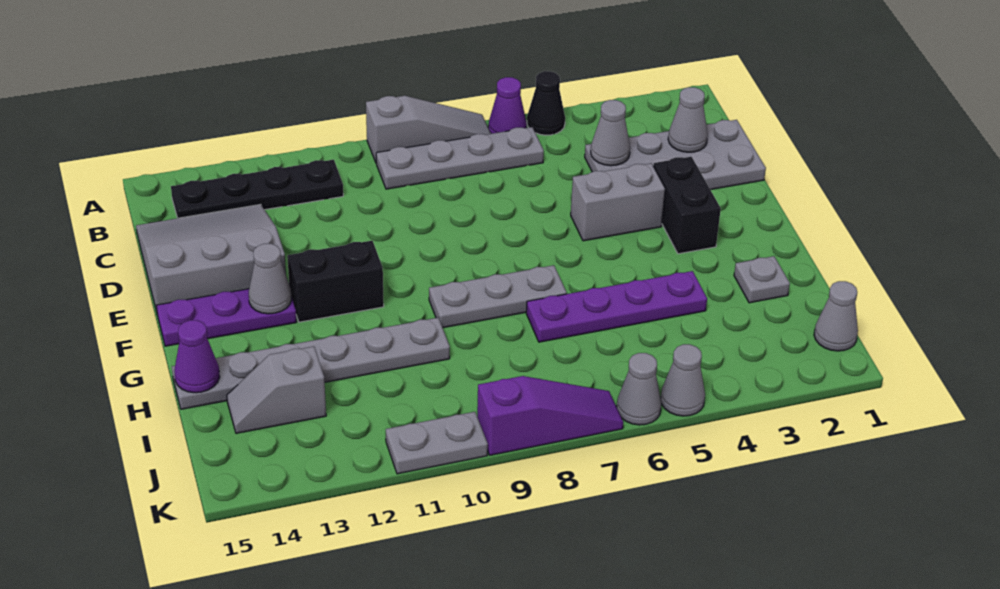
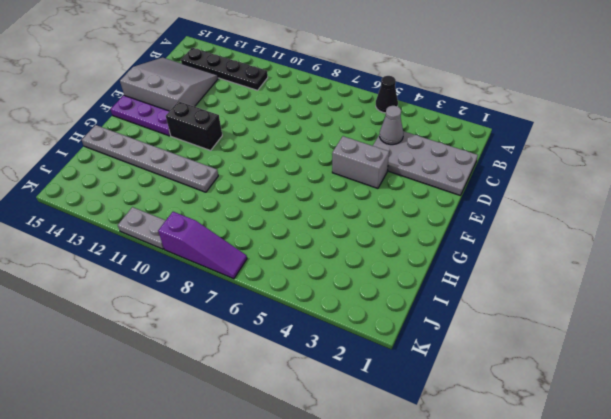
none -> purple 1x1 cone [488,77,527,134]
none -> grey 1x3 slope [366,96,491,164]
none -> grey 1x4 plate [376,127,544,189]

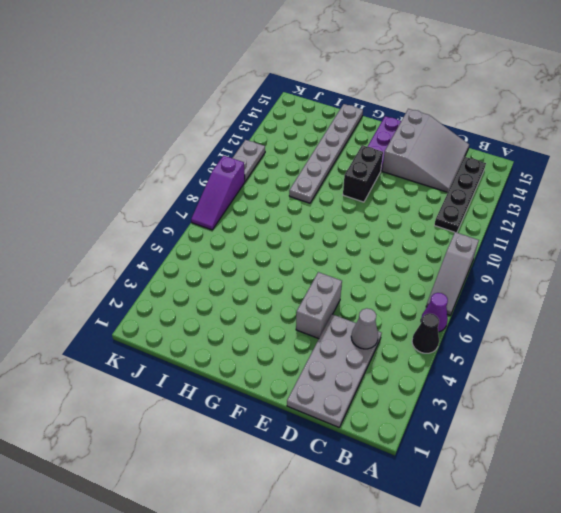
none -> grey 1x4 plate [376,127,544,189]
none -> black 1x2 brick [653,157,721,254]
none -> grey 1x3 plate [429,265,567,328]

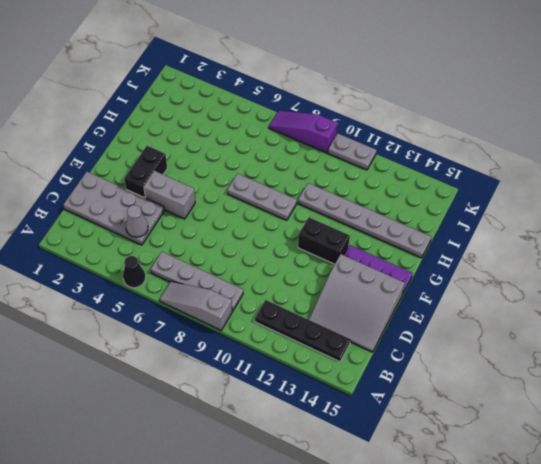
none -> purple 1x1 cone [488,77,527,134]
none -> grey 1x1 plate [734,256,790,303]
none -> purple 1x4 plate [526,271,707,342]

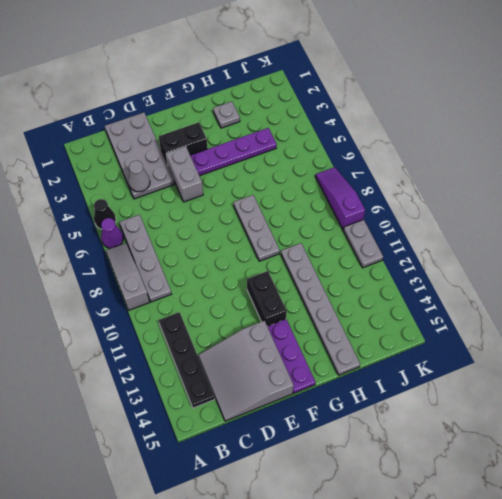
purple 1x4 plate [190,128,277,176] -> purple 1x4 plate turned to [526,271,707,342]
none -> grey 1x2 slope [227,346,326,433]
none -> grey 1x1 cone [814,281,858,351]
none -> grey 1x1 cone [661,344,705,416]

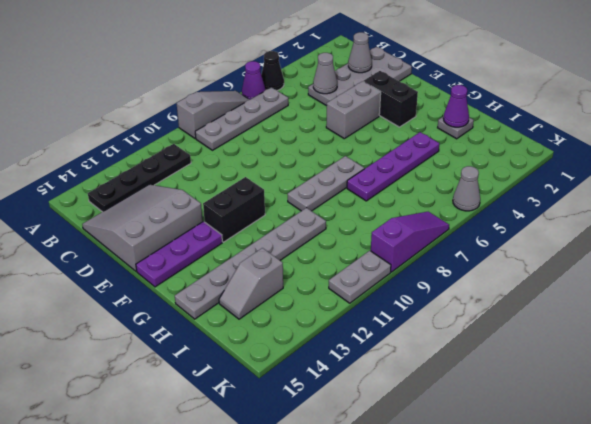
purple 1x1 cone [443,85,469,127] -> purple 1x1 cone moved to [174,320,220,393]
none -> grey 1x1 cone [814,281,858,351]
none -> grey 1x1 cone [617,353,661,425]
none -> grey 1x1 cone [249,244,292,314]

